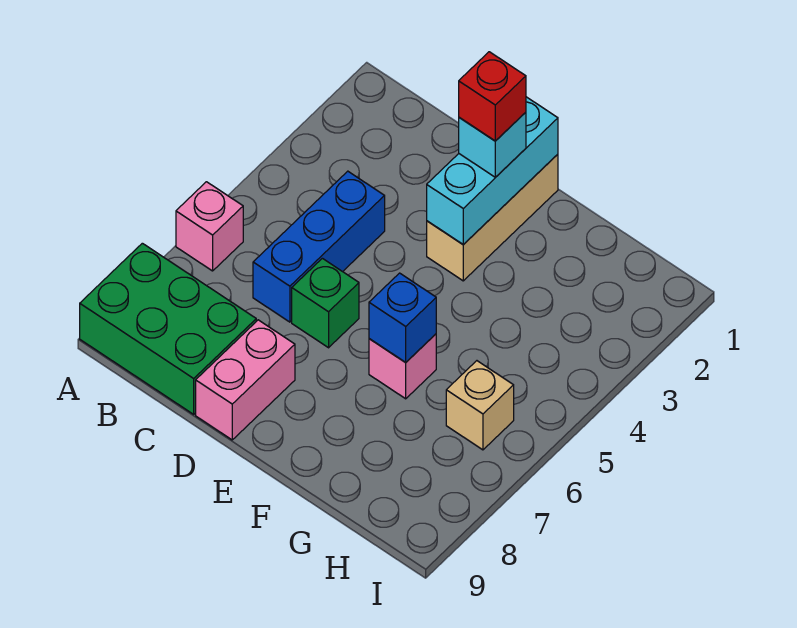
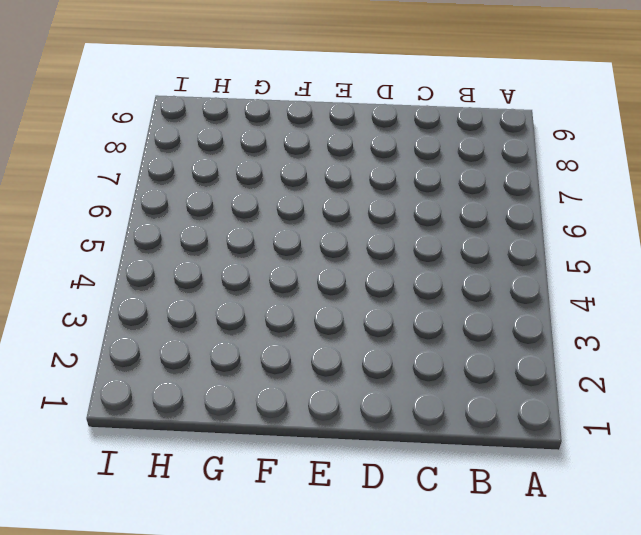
none -> pink 1x1 brick [176,182,243,271]
none -> green 2x3 brick [80,243,256,414]
none -> blue 1x3 brick [253,171,385,322]

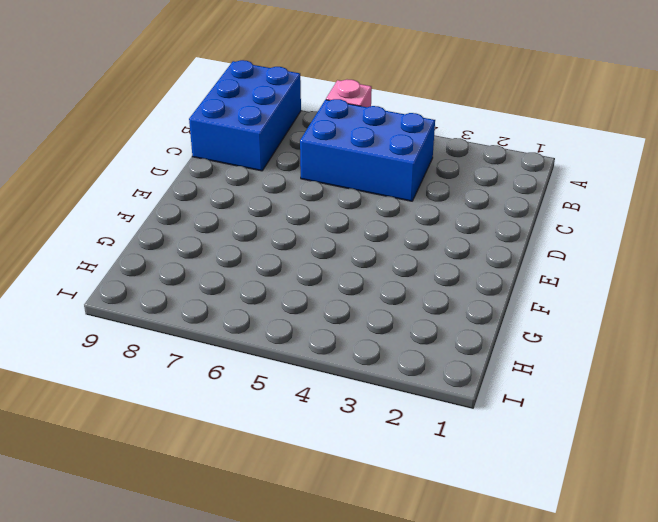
blue 2x3 brick [189,60,301,171] -> green 2x3 brick [80,243,256,414]
blue 2x3 brick [300,99,435,201] -> blue 1x3 brick [253,171,385,322]
none -> green 1x1 brick [292,258,359,348]
none -> pink 1x2 brick [196,320,295,440]
none -> tan 1x3 brick [427,154,558,281]

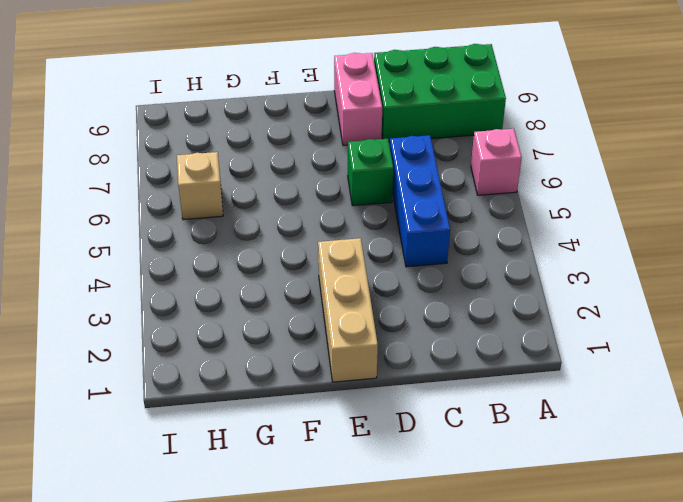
none -> pink 1x1 brick [369,334,436,399]
none -> cyan 1x3 brick [427,97,558,245]
none -> blue 1x1 brick [369,273,436,362]

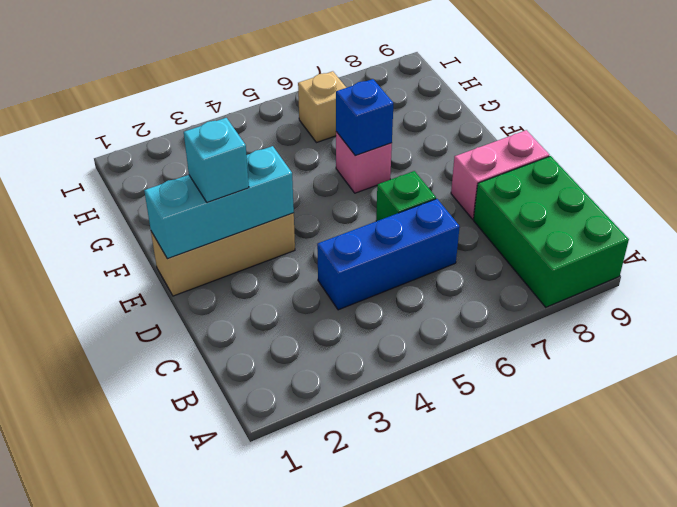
none -> pink 1x1 brick [176,182,243,271]
none -> red 1x1 brick [459,52,526,141]

